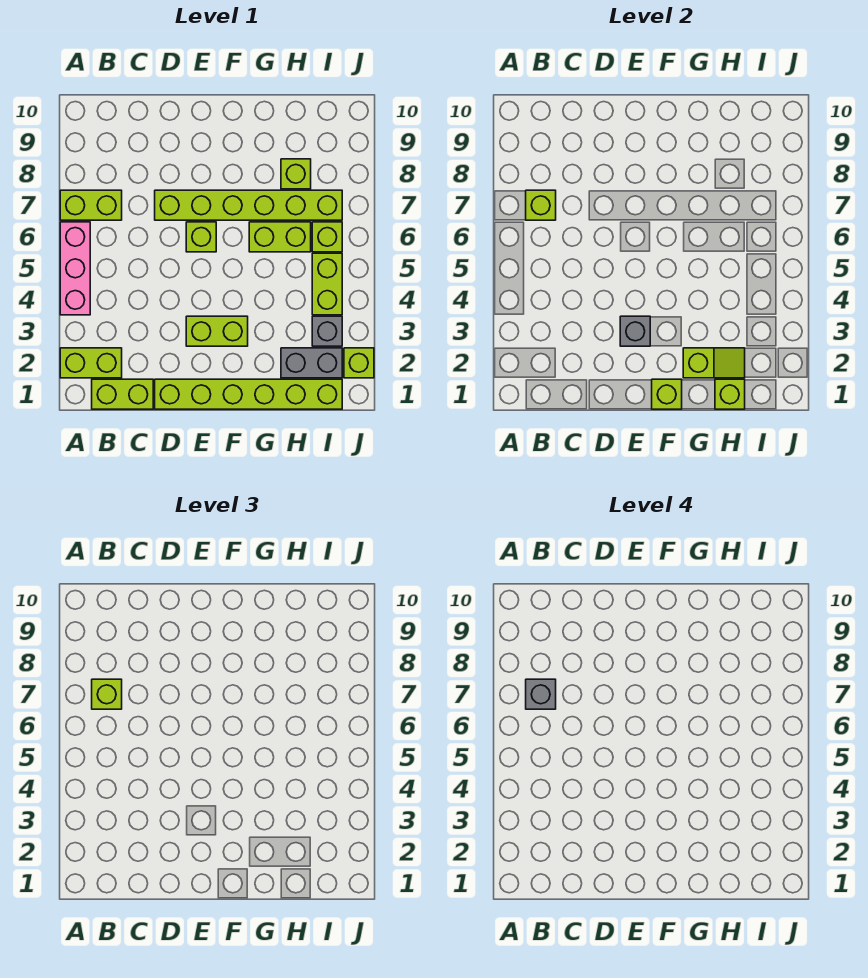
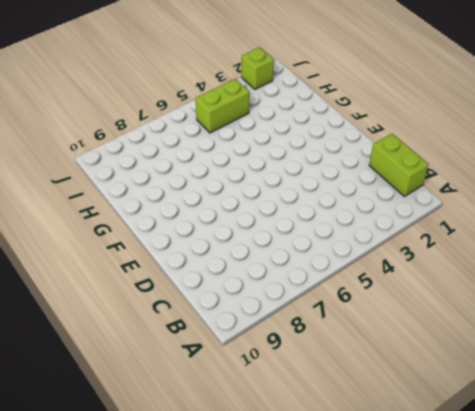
none -> lime 1x2 brick [60,348,122,378]
none -> pink 1x3 brick [60,222,90,315]
none -> lime 1x2 brick [60,190,122,220]

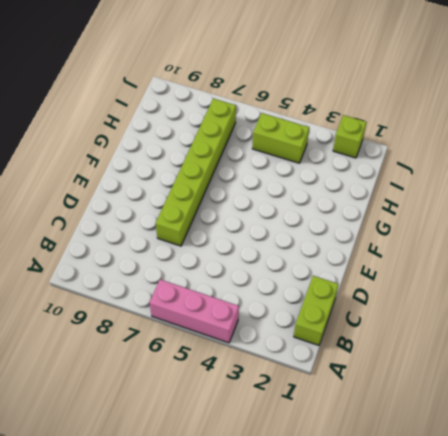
none -> lime 1x2 brick [60,348,122,378]
none -> lime 1x2 brick [60,190,122,220]
none -> lime 1x6 brick [155,379,342,409]

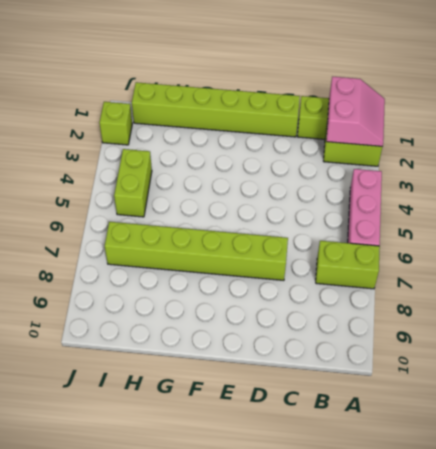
pink 2x2 slope [326,77,385,146] -> none
none -> lime 1x2 brick [186,316,248,346]
none -> lime 1x1 brick [186,222,216,252]
none -> lime 1x2 brick [249,222,311,252]

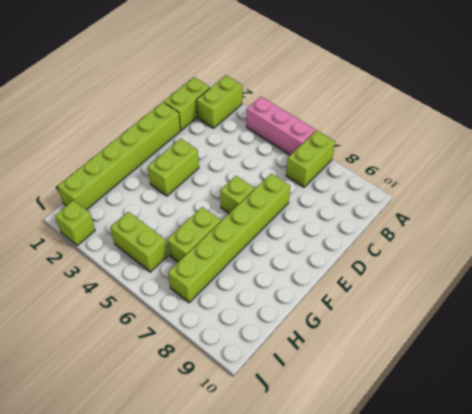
none -> grey 1x2 brick [281,348,342,378]
none -> lime 1x1 brick [281,159,311,189]
none -> grey 1x1 brick [312,316,342,346]

